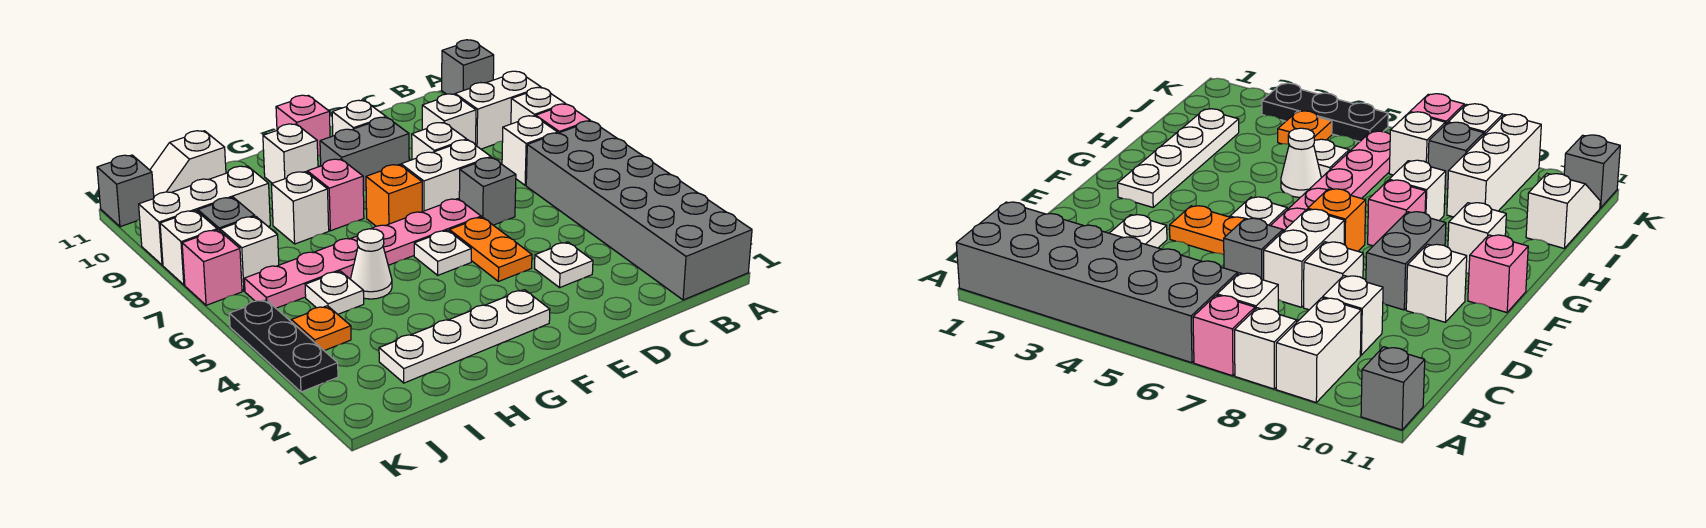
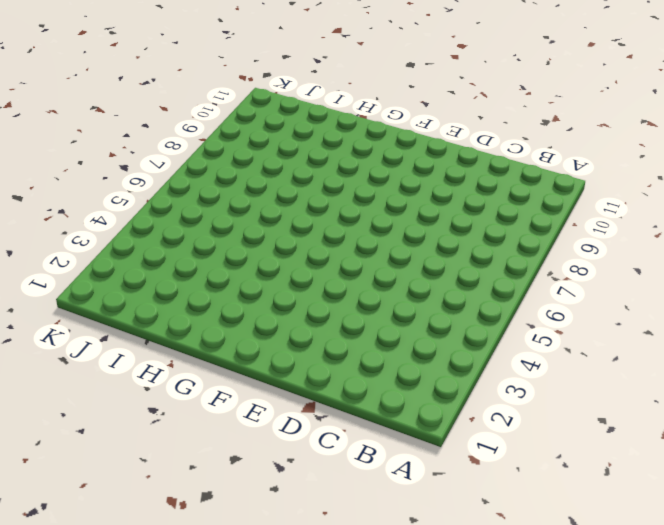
none -> grey 2x6 brick [526,121,752,300]
none -> pink 1x1 brick [536,104,590,133]
none -> white 1x1 brick [511,87,565,124]
none -> white 1x2 brick [455,71,541,149]

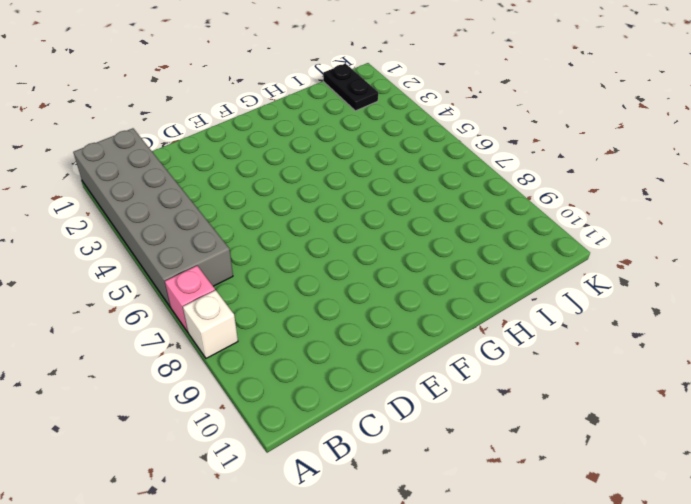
black 1x2 plate [323,64,378,111] -> none
none -> white 1x2 brick [455,71,541,149]
none -> grey 1x1 brick [442,40,494,95]
none -> white 1x1 brick [502,116,558,185]
none -> white 1x1 brick [422,94,476,145]

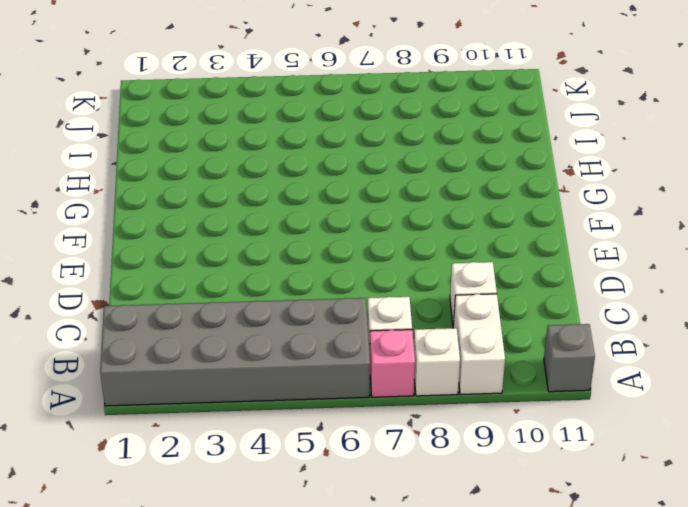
none -> white 1x1 plate [535,242,593,288]
none -> grey 1x1 brick [459,158,516,225]
none -> white 1x2 brick [401,140,491,212]
none -> white 1x1 brick [412,123,467,160]

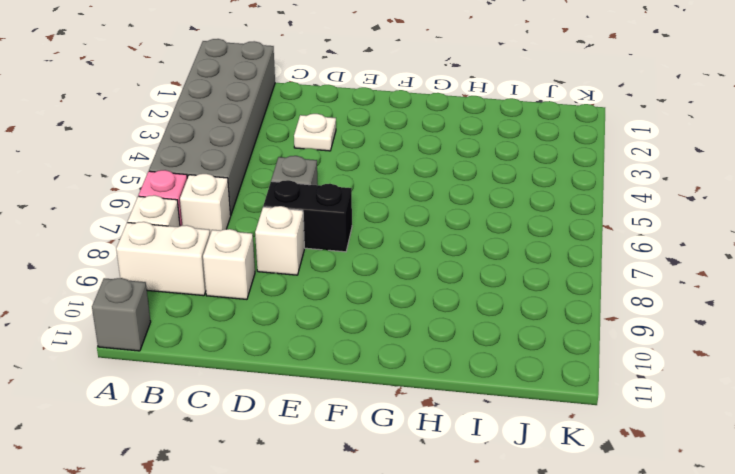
black 1x2 brick [263,180,352,252] -> white 1x2 brick [401,140,491,212]
none -> orange 1x2 plate [449,217,532,281]
none -> pink 1x6 plate [244,199,481,308]
none -> grey 1x2 brick [320,117,409,191]
none -> white 1x1 brick [332,100,386,136]

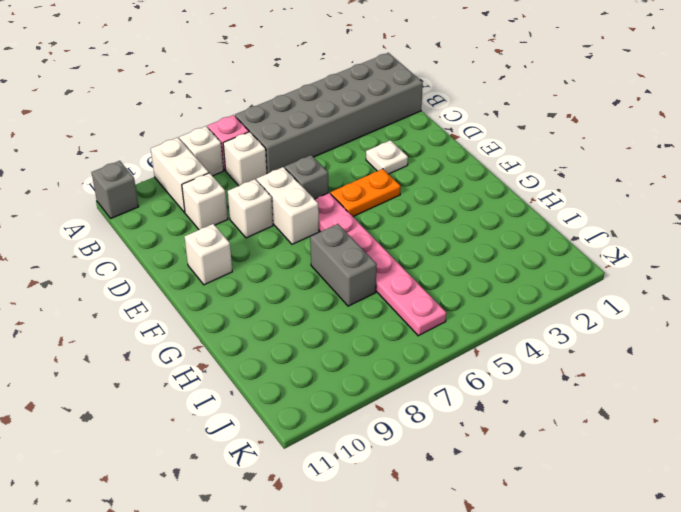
grey 1x2 brick [310,224,377,306] -> grey 1x2 brick moved to [320,117,409,191]
none -> white 1x4 plate [379,290,550,383]
none -> white 1x1 plate [414,230,471,275]
none -> orange 1x1 brick [366,164,422,226]
none -> pink 1x1 brick [276,95,330,156]

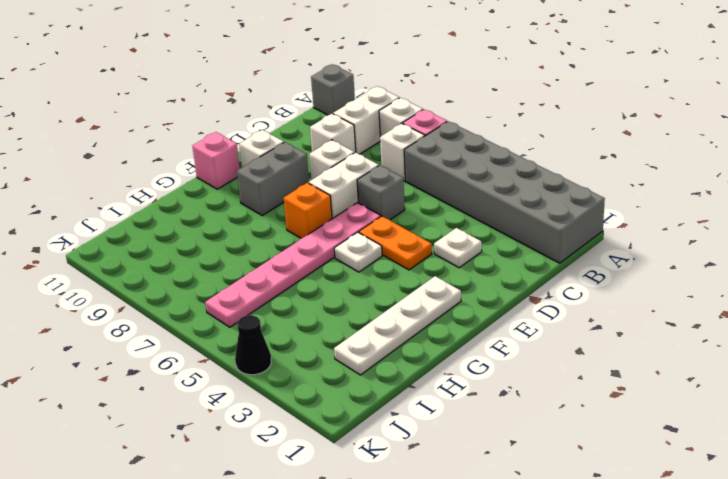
black 1x1 cone [235,315,271,375] -> black 1x3 plate [229,299,338,392]
none -> pink 1x1 brick [307,159,364,231]
none -> white 1x1 brick [263,124,318,183]
none -> white 1x1 cone [351,229,392,299]
none -> white 1x1 brick [271,172,329,244]

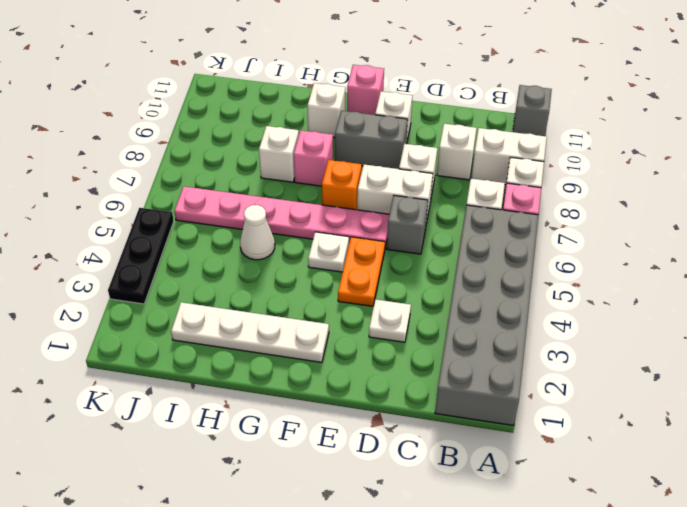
none -> white 1x1 plate [305,271,364,314]
none -> white 1x3 brick [139,166,270,265]
none -> white 1x2 slope [150,131,226,197]
none -> orange 1x1 plate [291,306,351,351]

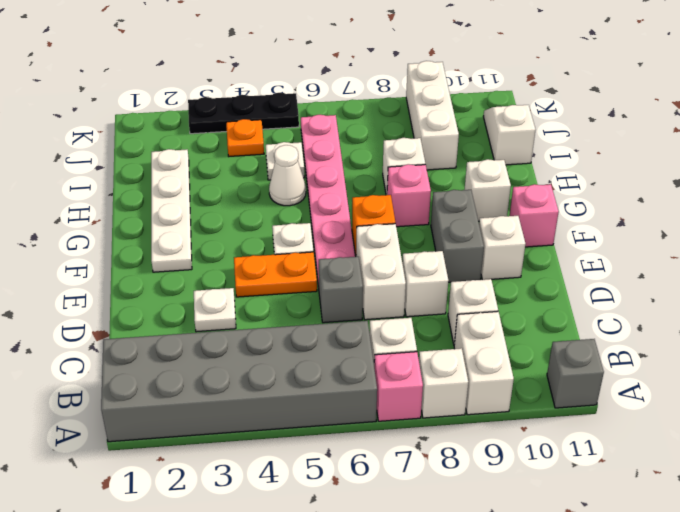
none -> white 1x1 brick [220,216,279,291]
none -> grey 1x1 brick [198,197,255,231]
none -> pink 1x1 brick [182,230,242,305]
none -> white 1x1 brick [160,210,217,285]

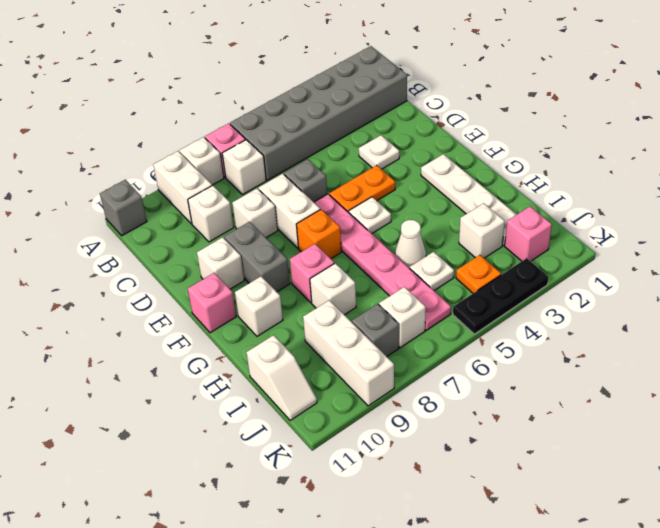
white 1x1 brick [459,203,505,258] -> white 1x1 brick moved to [160,210,217,285]
pink 1x1 brick [505,207,552,261] -> pink 1x1 brick moved to [182,230,242,305]
none -> grey 1x1 brick [97,155,154,227]

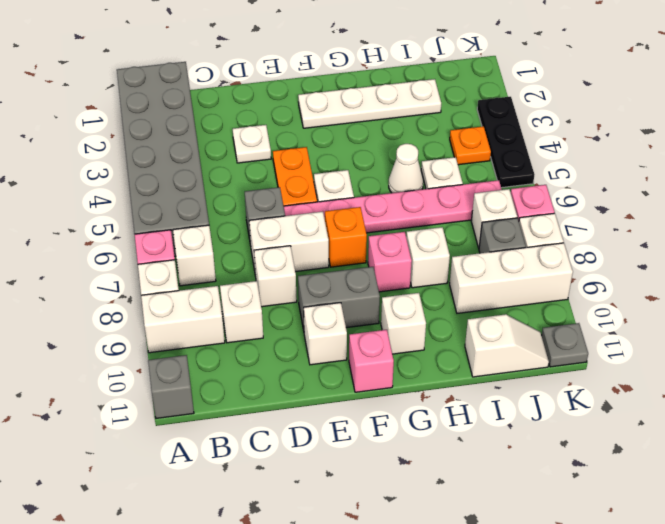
grey 1x1 plate [541,323,588,367] -> grey 1x1 brick [97,155,154,227]

